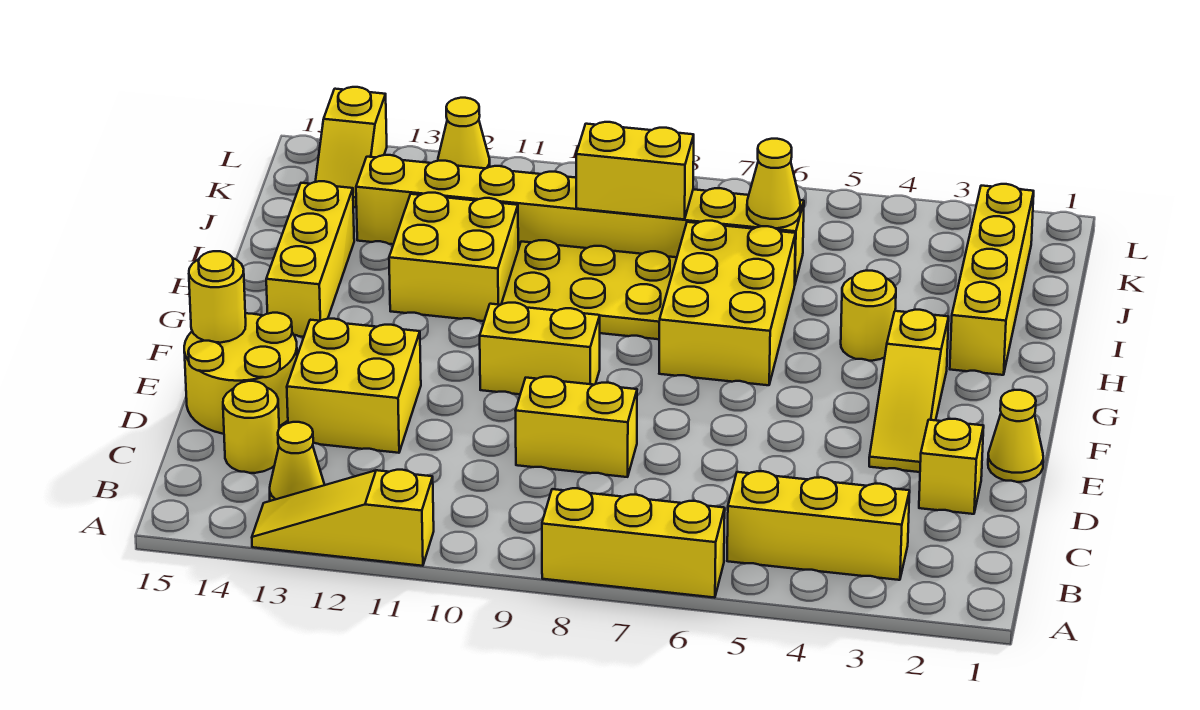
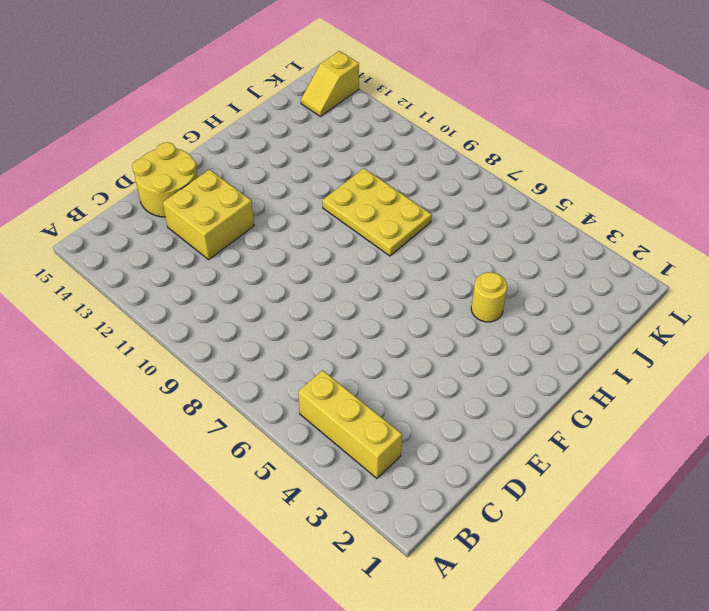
none -> yellow 1x3 brick [542,488,725,598]
none -> yellow 1x3 slope [252,470,434,566]
none -> yellow 1x1 cone [270,422,324,501]

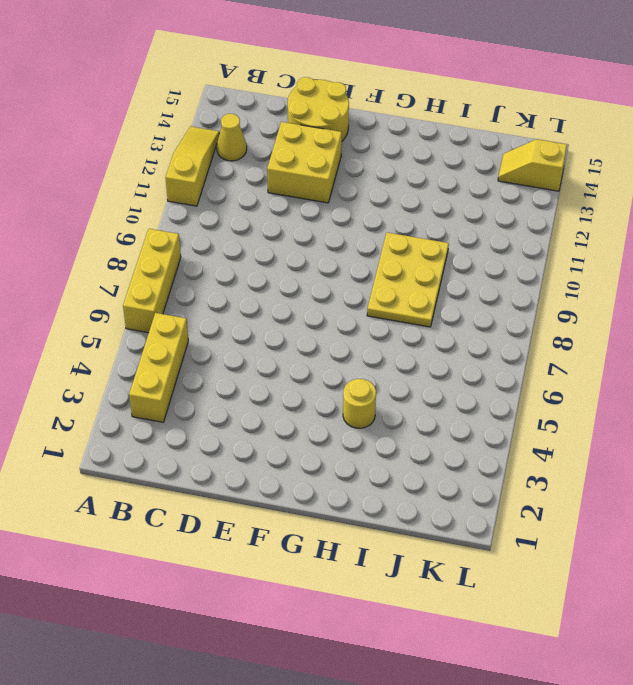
none -> yellow 1x1 round brick [223,381,279,473]
none -> yellow 1x1 brick [919,419,984,514]
none -> yellow 1x2 brick [515,377,637,477]

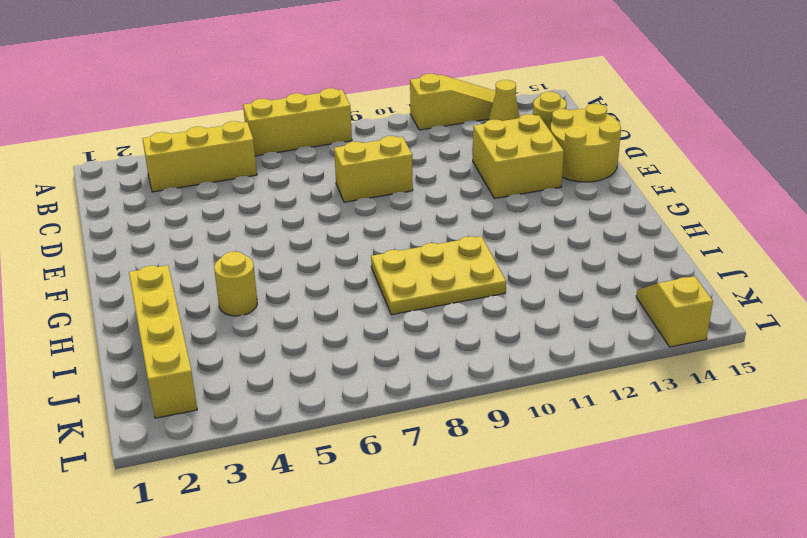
none -> yellow 1x1 brick [919,419,984,514]
none -> yellow 1x1 cone [988,390,1043,482]
none -> yellow 1x3 slope [869,310,949,472]

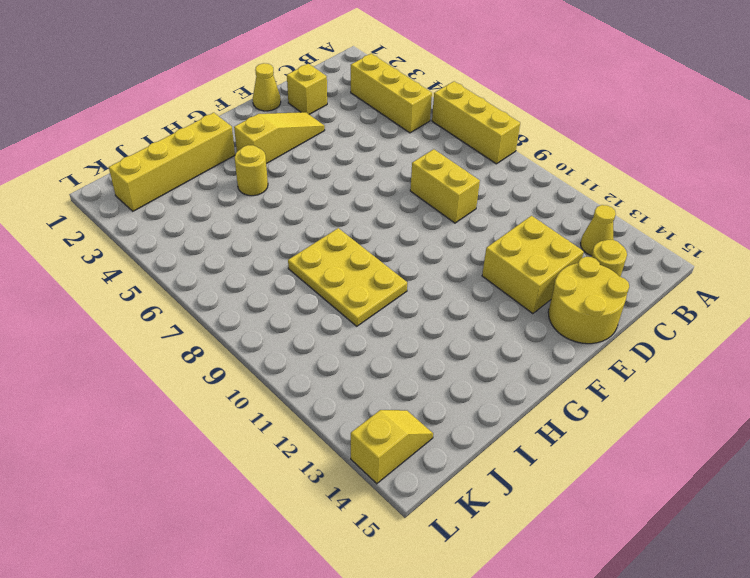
none -> yellow 1x3 slope [252,470,434,566]
none -> yellow 1x2 brick [480,303,600,394]
none -> yellow 2x3 brick [659,221,796,385]

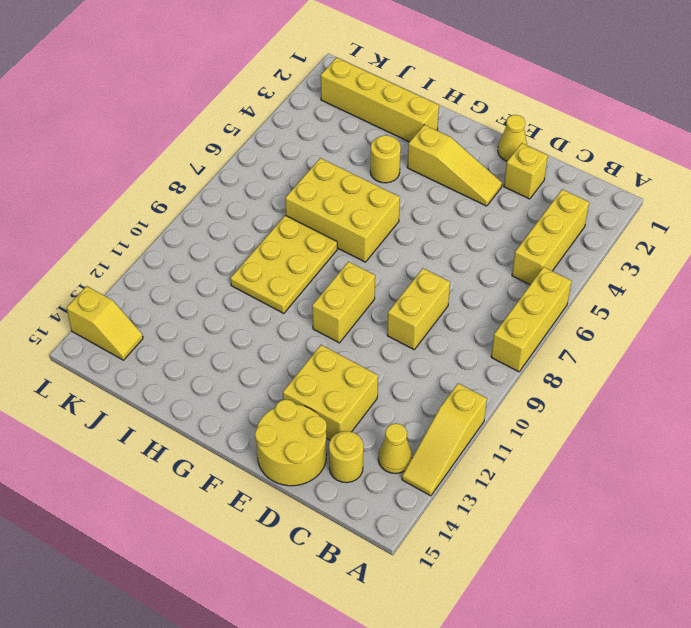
none -> yellow 1x3 brick [266,181,354,337]
none -> yellow 2x2 brick [389,193,518,321]
none -> yellow 1x8 brick [356,155,804,283]

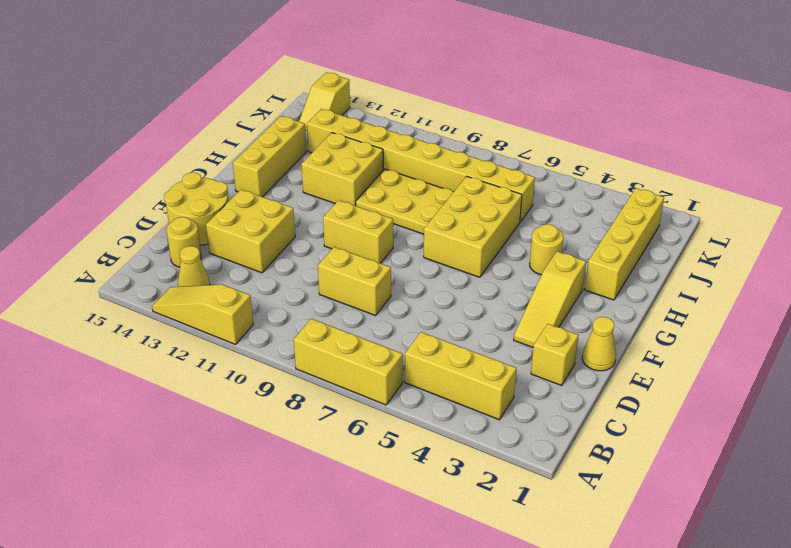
none -> yellow 1x1 cone [438,98,490,169]
none -> yellow 1x1 round brick [189,251,246,343]
none -> yellow 1x1 cone [747,139,800,228]

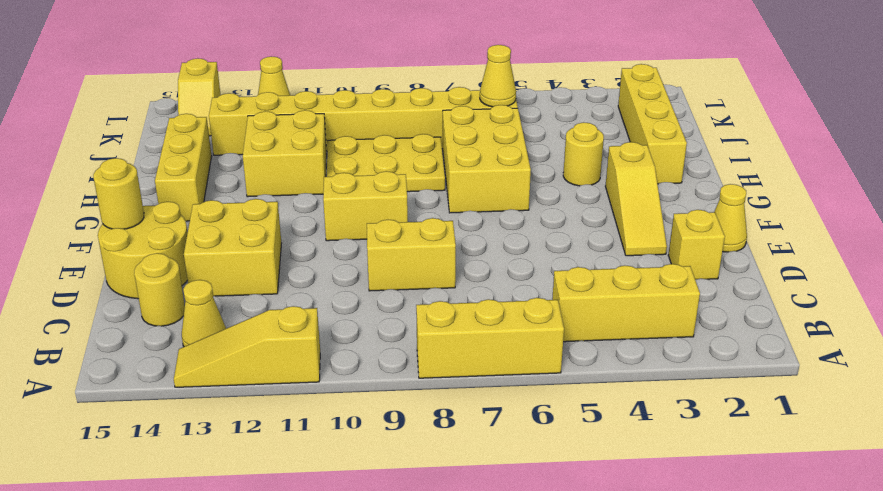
none -> yellow 1x2 brick [576,122,694,219]

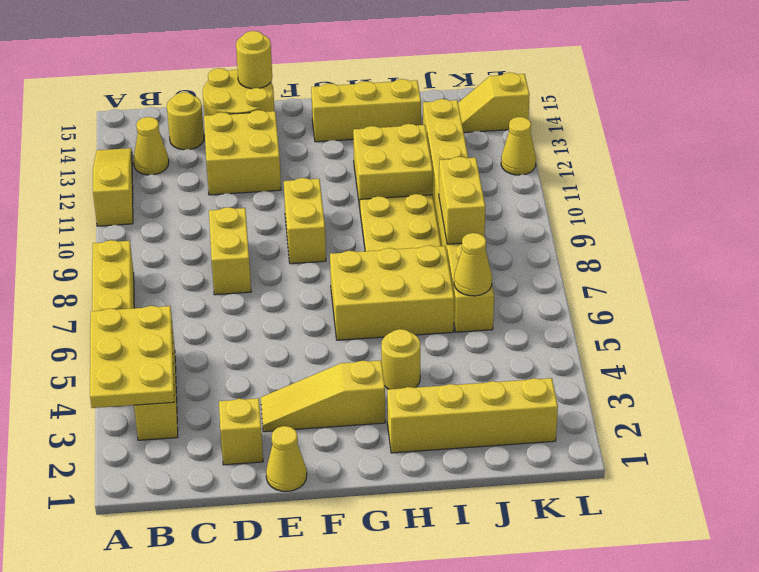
yellow 2x3 plate [90,306,174,408] -> none

